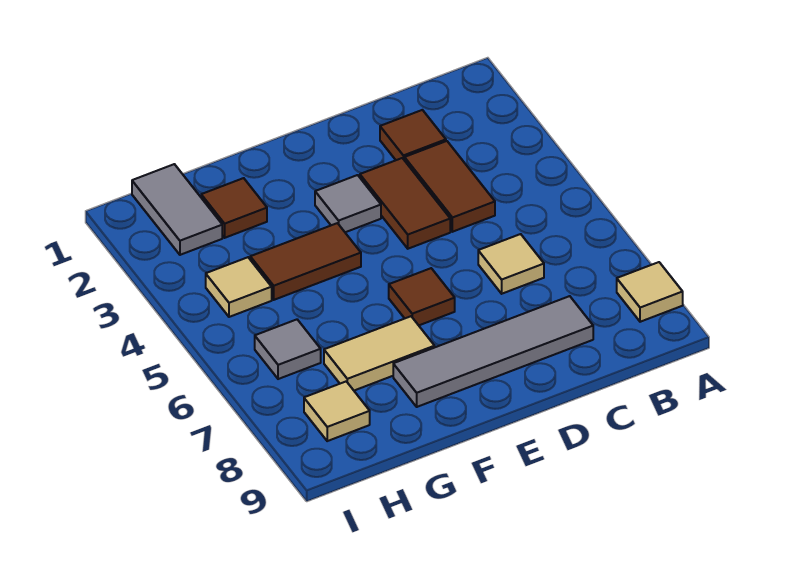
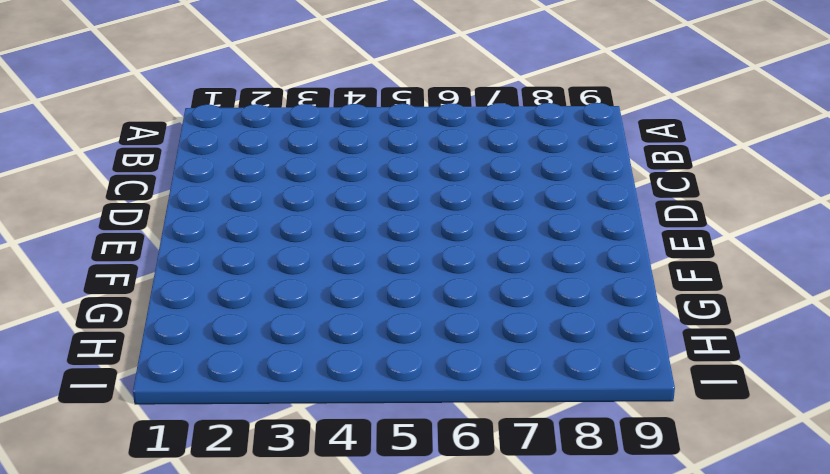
none -> tan 1x1 tile [617,262,683,322]
none -> brown 1x1 tile [380,110,446,160]
none -> brown 1x2 tile [405,141,495,232]

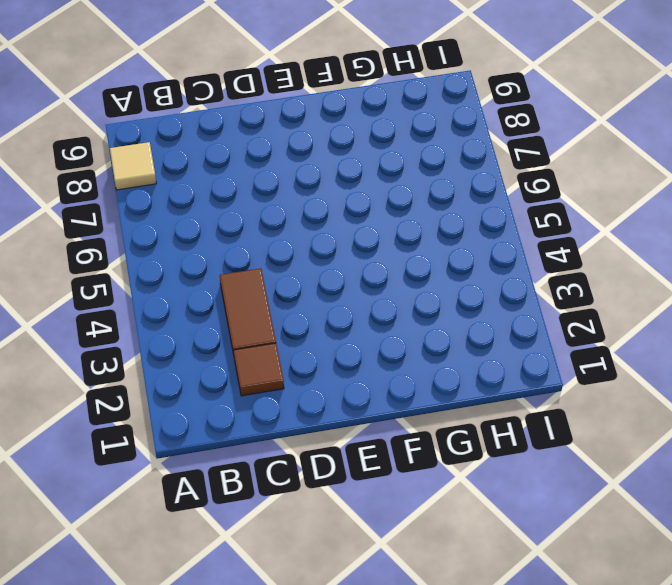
none -> tan 1x1 tile [478,234,544,294]
none -> grey 1x4 tile [393,296,593,407]
none -> brown 1x2 tile [360,158,450,249]

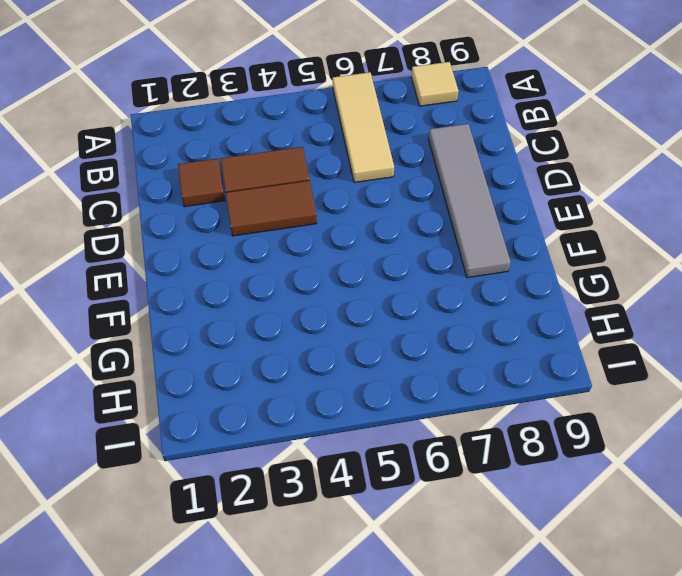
tan 1x3 tile [333,72,394,182] -> tan 1x1 tile [478,234,544,294]
none -> grey 1x1 tile [315,175,381,232]
none -> brown 1x1 tile [389,268,455,325]
none -> brown 1x2 tile [250,223,361,300]

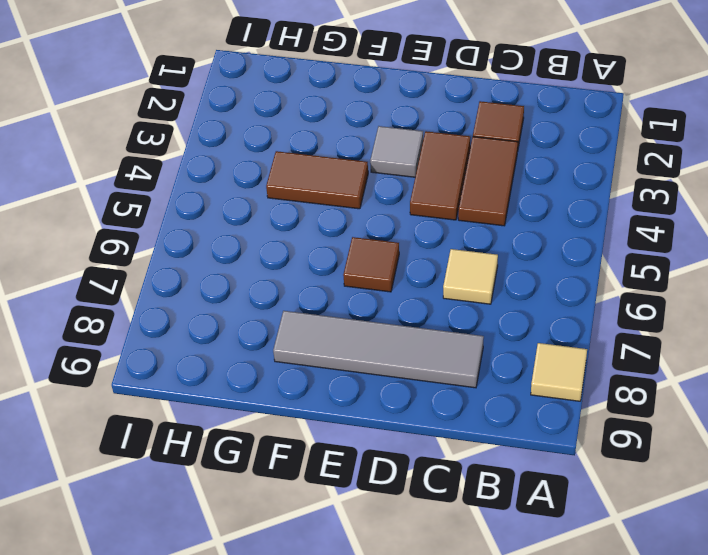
none -> tan 1x2 tile [324,316,435,390]
none -> brown 1x1 tile [201,178,267,238]
none -> grey 1x2 tile [132,164,222,255]

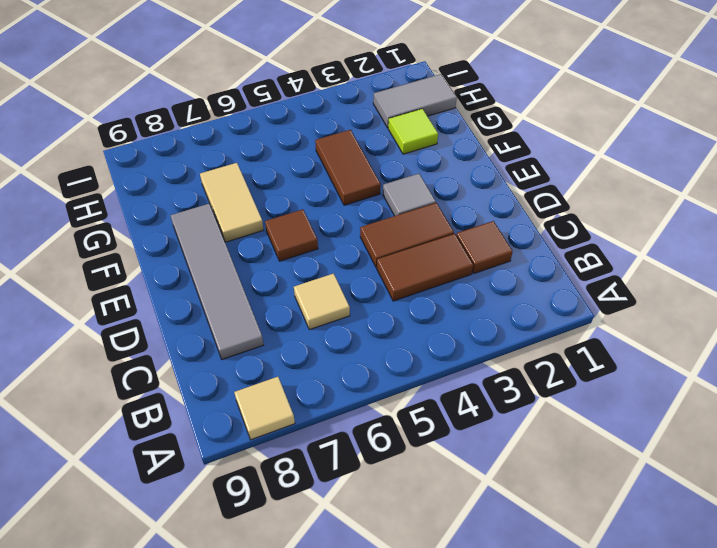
lime 1x1 tile [388,109,438,154] -> brown 1x1 tile [201,178,267,238]
none -> tan 1x1 tile [206,257,272,317]
none -> grey 1x1 tile [255,320,321,379]
none -> tan 1x1 tile [304,382,370,441]

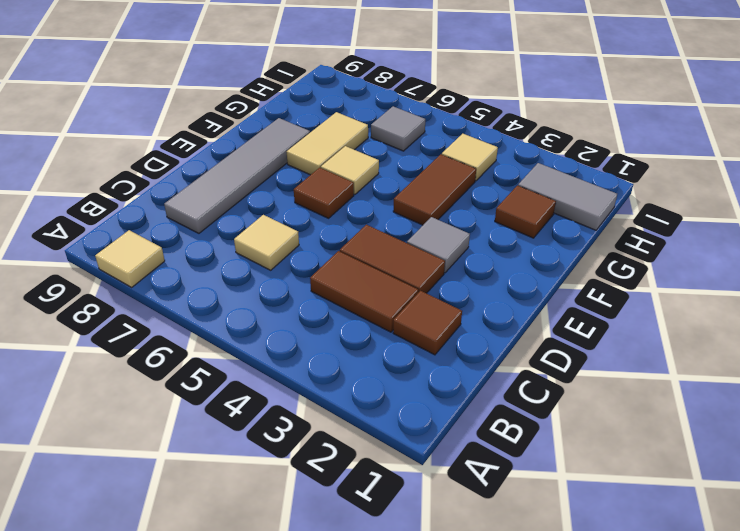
tan 1x1 tile [321,146,379,195] -> tan 1x1 tile moved to [304,382,370,441]

